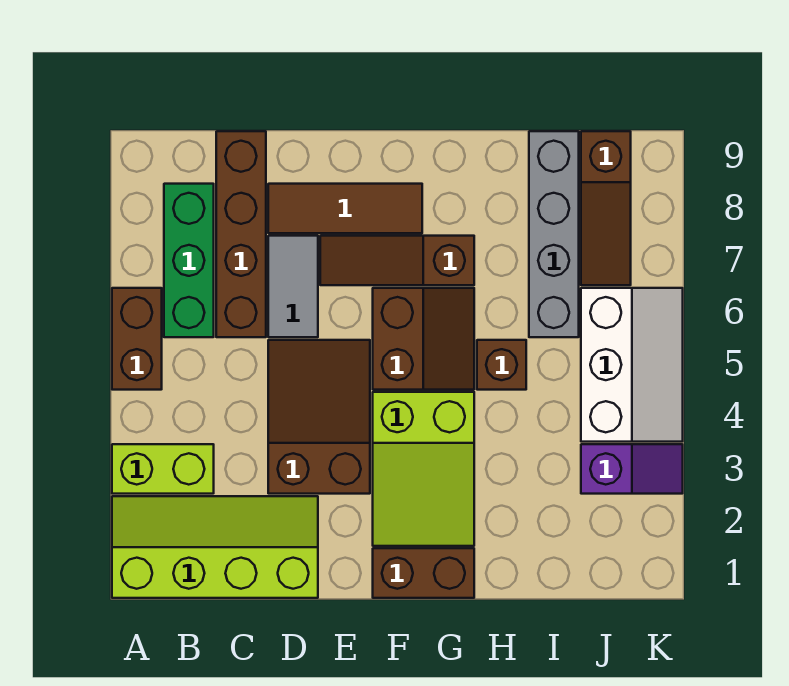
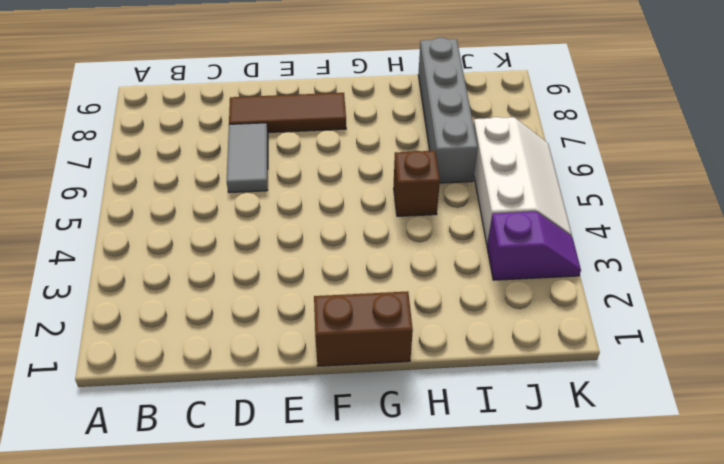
none -> lime 2x4 slope [112,496,318,598]
none -> lime 1x2 brick [112,444,214,494]
none -> brown 1x2 brick [112,288,162,390]

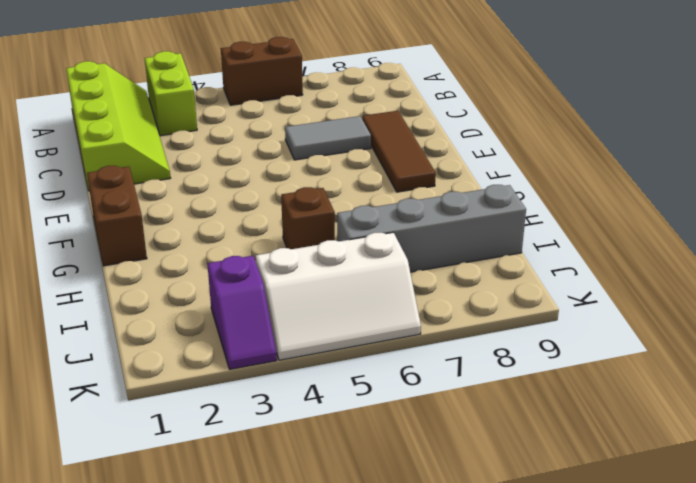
none -> green 1x3 brick [164,184,214,337]
none -> brown 1x4 brick [216,131,266,337]
none -> brown 2x3 slope [268,340,370,494]

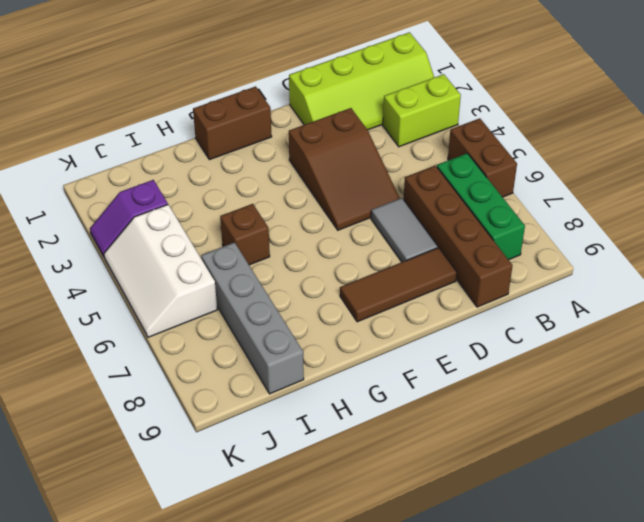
none -> brown 1x3 slope [320,236,474,285]
none -> lime 2x3 slope [373,392,474,546]
none -> brown 2x2 slope [373,288,474,390]

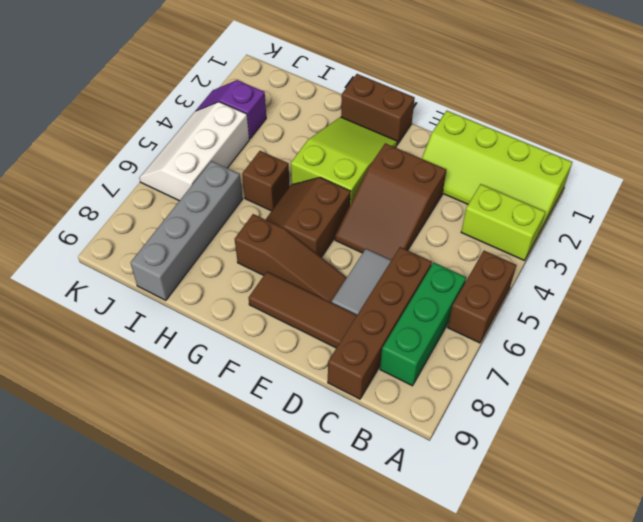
none -> brown 1x3 slope [581,131,631,285]

